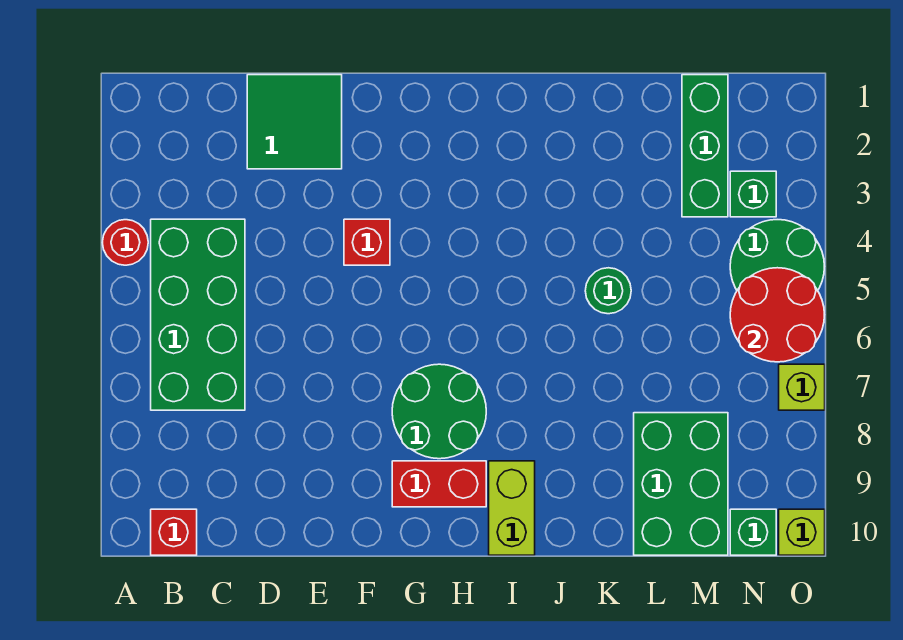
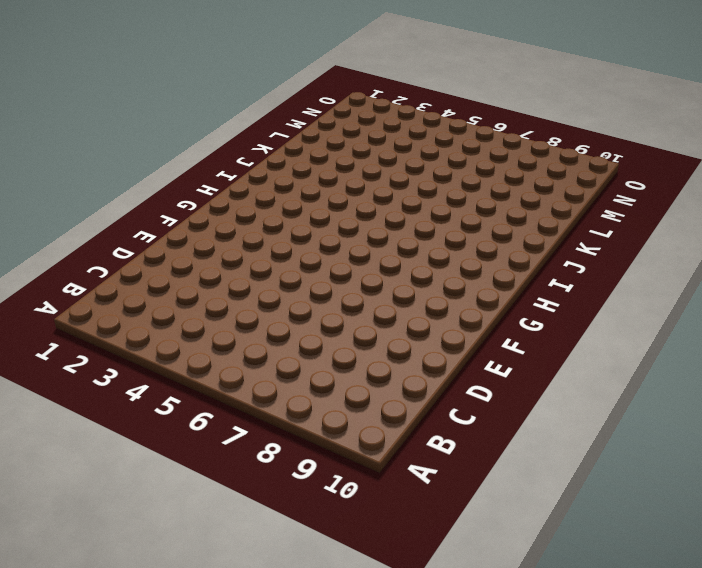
none -> red 1x1 round brick [102,220,148,265]
none -> green 2x4 brick [151,219,245,410]
none -> red 1x1 brick [151,509,197,555]

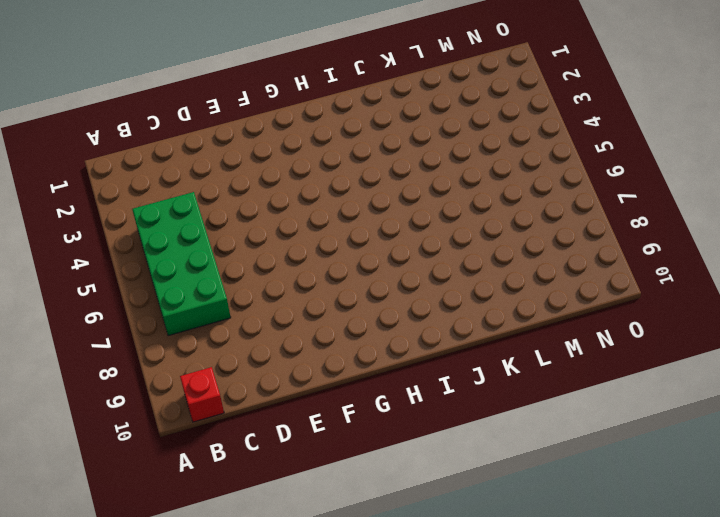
none -> red 1x1 round brick [102,220,148,265]
none -> green 2x2 tile [247,75,342,169]
none -> red 1x1 brick [344,219,390,265]

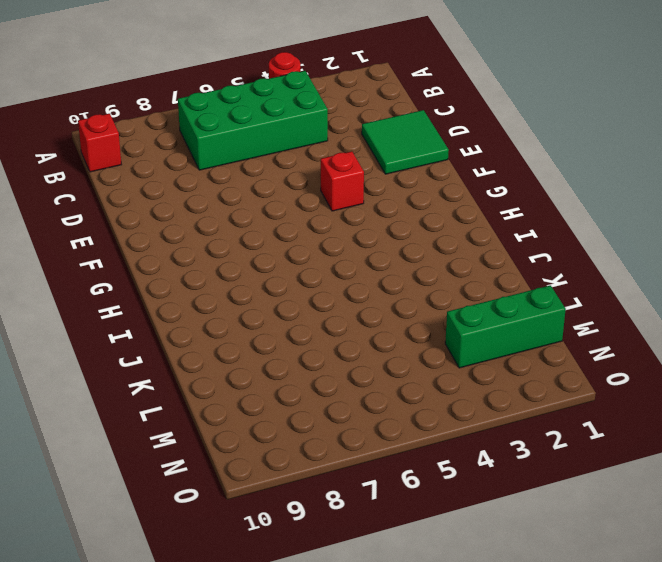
none -> green 2x2 round brick [392,364,486,459]
none -> red 1x2 brick [392,461,486,507]
none -> lime 1x2 brick [489,461,535,555]

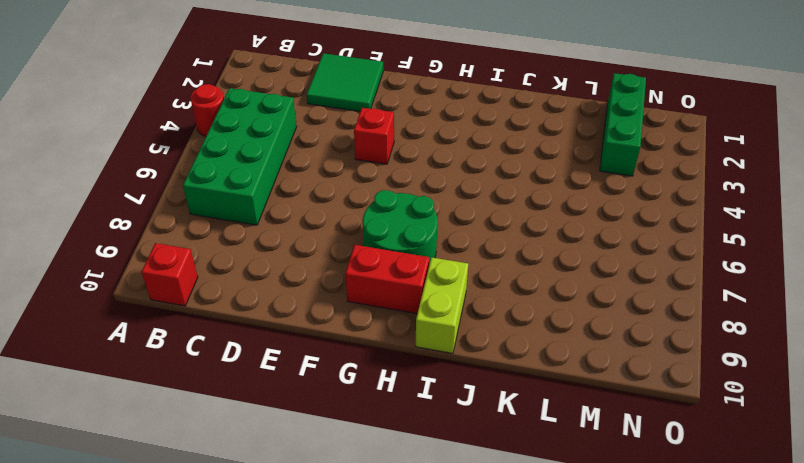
none -> green 1x1 round brick [585,268,631,314]
none -> green 2x3 brick [634,413,728,555]
none -> green 1x1 brick [730,171,776,217]

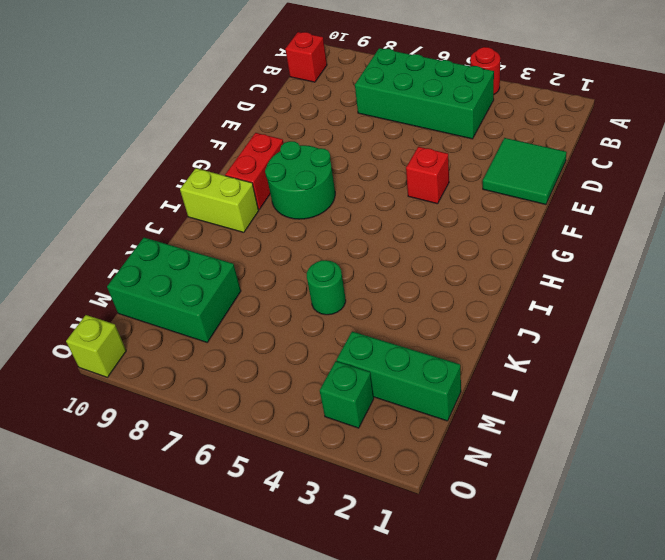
none -> green 2x2 round brick [730,220,824,290]
none -> green 1x1 brick [730,509,776,555]
none -> lime 1x1 brick [779,364,825,410]

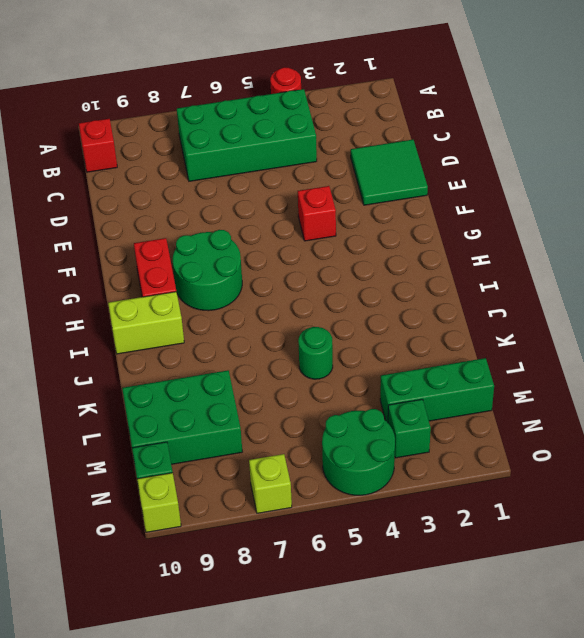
none -> red 2x2 round brick [730,268,824,362]

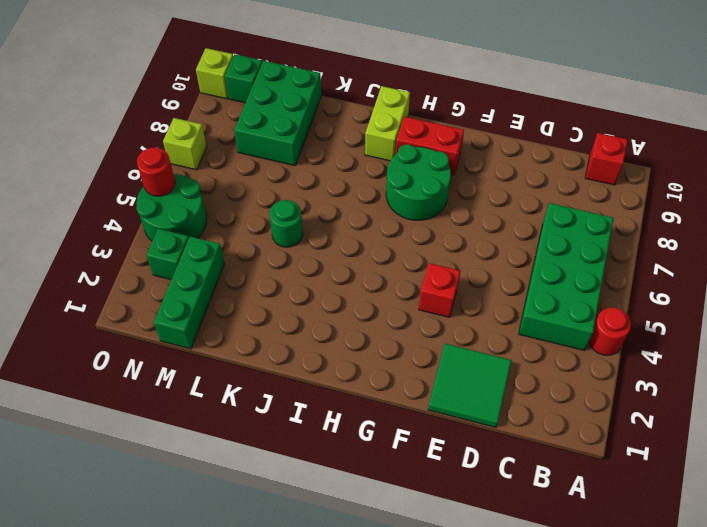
red 1x1 round brick [137,147,175,196] -> red 2x2 round brick [730,268,824,362]

